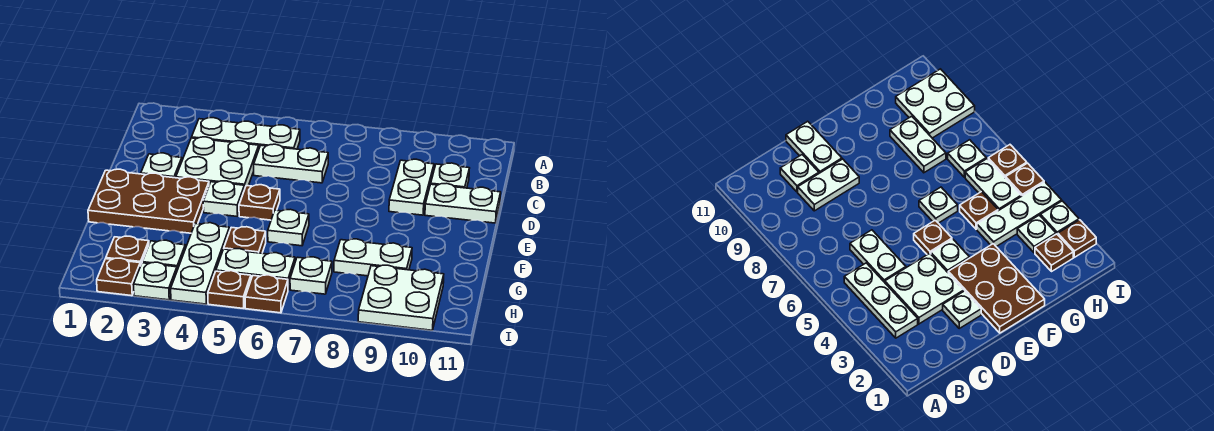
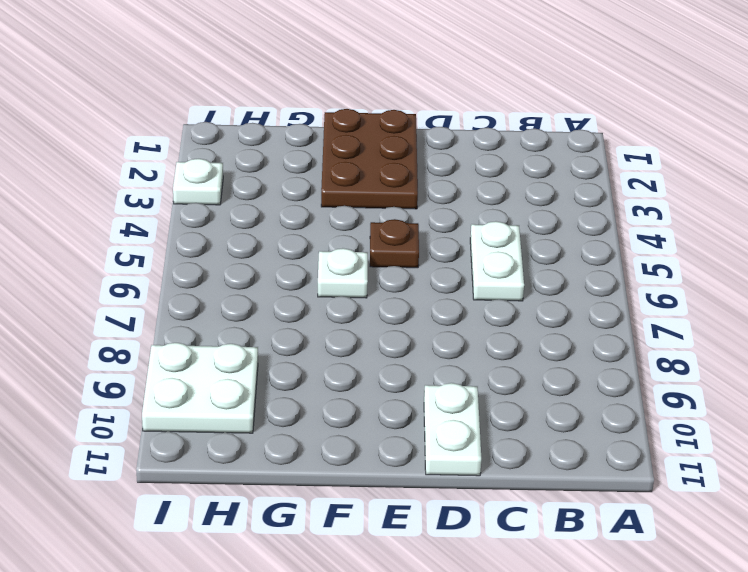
none -> white 1x3 plate [192,118,300,149]
none -> white 2x2 plate [176,137,259,190]
none -> white 1x2 plate [389,159,434,215]

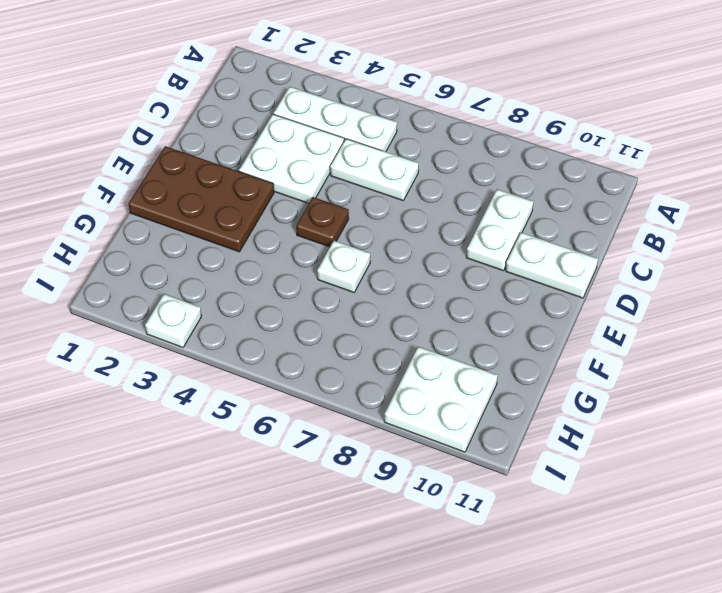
none -> white 1x1 plate [431,163,469,188]
none -> white 1x1 plate [141,153,182,178]
none -> white 1x1 plate [203,181,244,216]

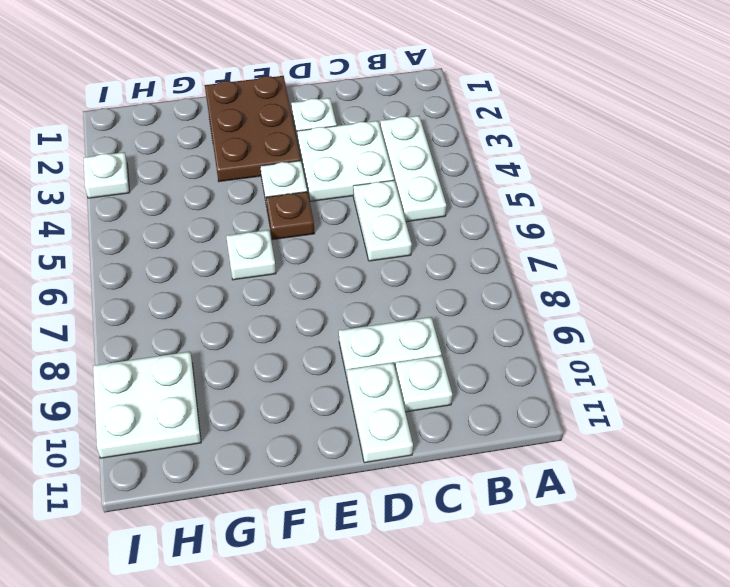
none -> white 1x3 plate [171,223,230,304]
none -> brown 1x1 plate [224,227,266,253]
none -> white 1x2 plate [334,239,412,276]

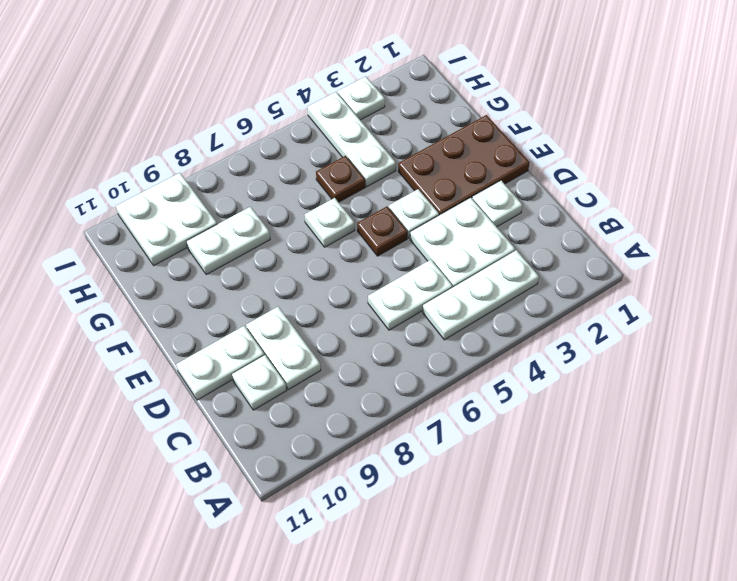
none -> brown 1x1 plate [106,236,149,266]
none -> white 1x1 plate [142,240,185,270]
none -> white 1x2 plate [216,249,295,289]

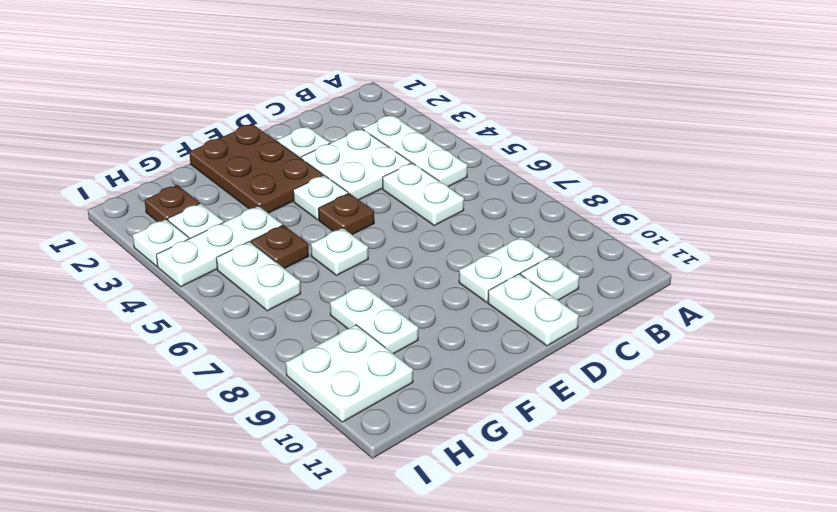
none -> white 1x1 plate [290,257,332,294]
none -> brown 1x1 plate [97,258,140,296]
none -> brown 1x1 plate [208,271,251,309]

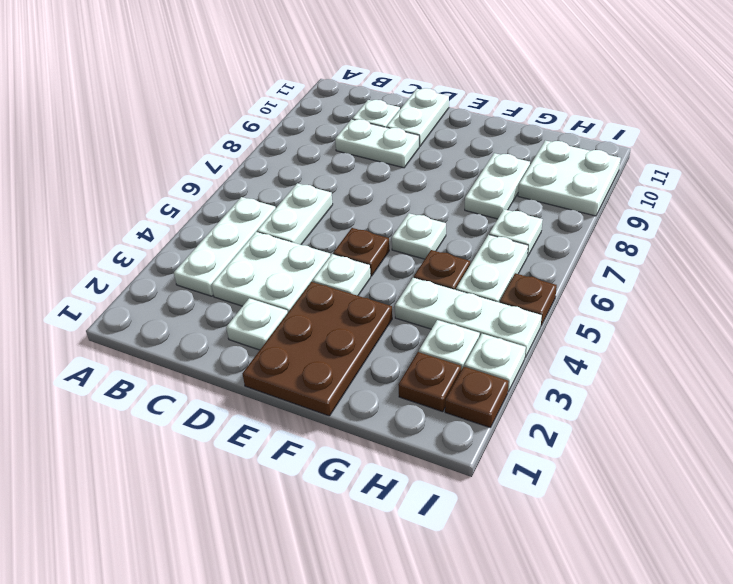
none -> brown 1x1 plate [245,275,288,313]

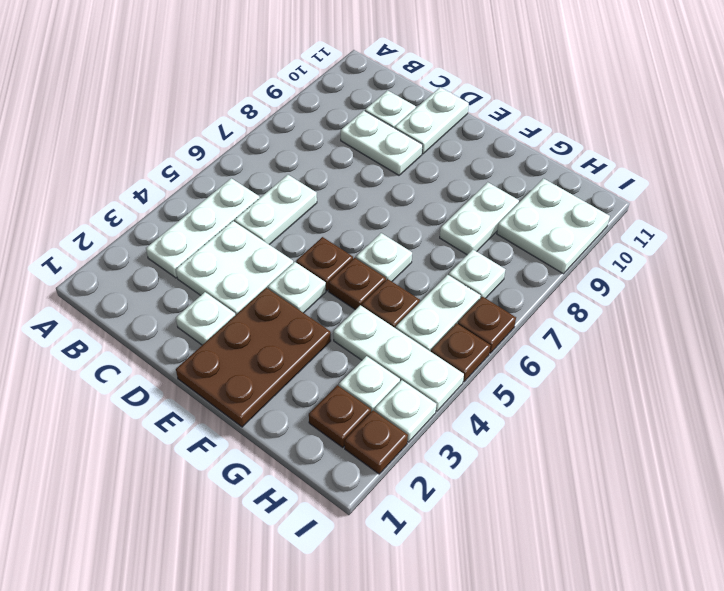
brown 1x1 plate [329,258,386,310] -> none

